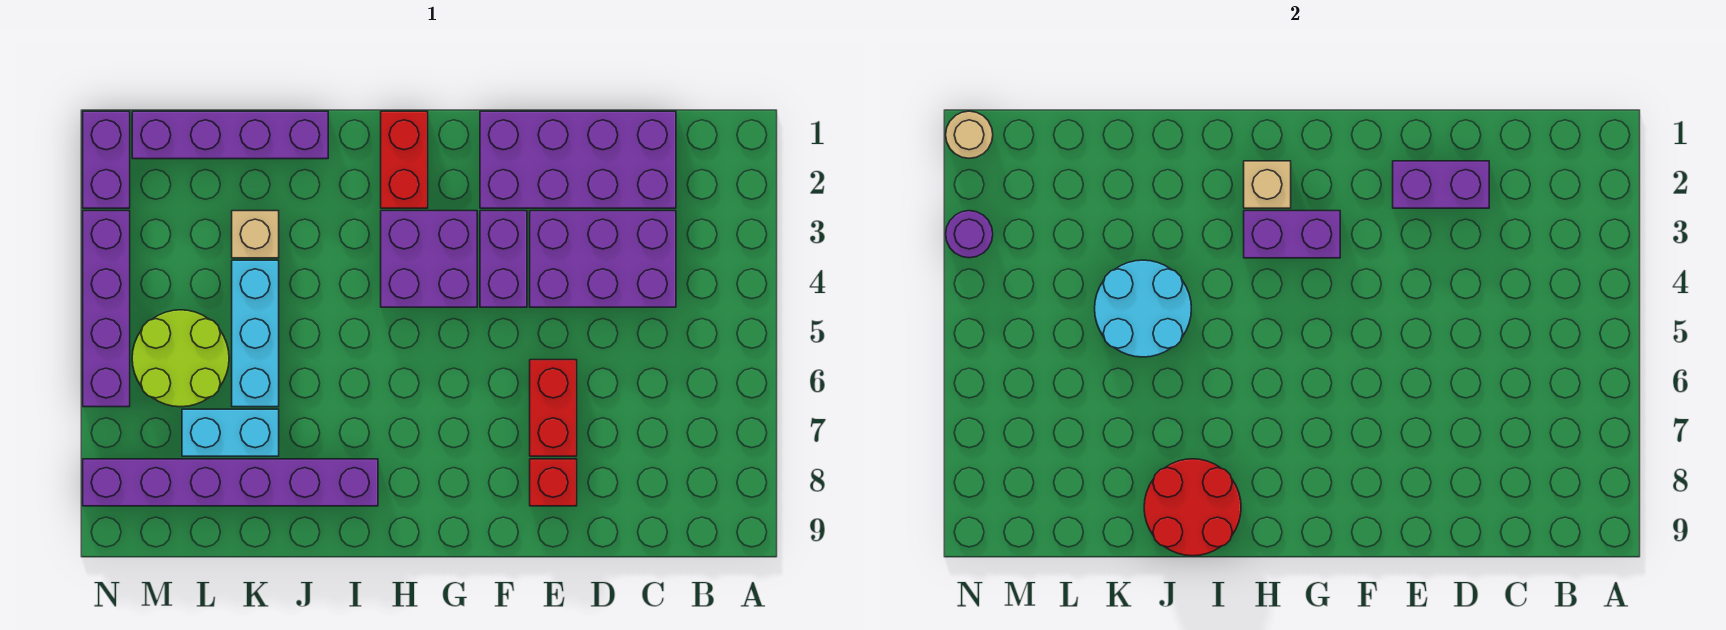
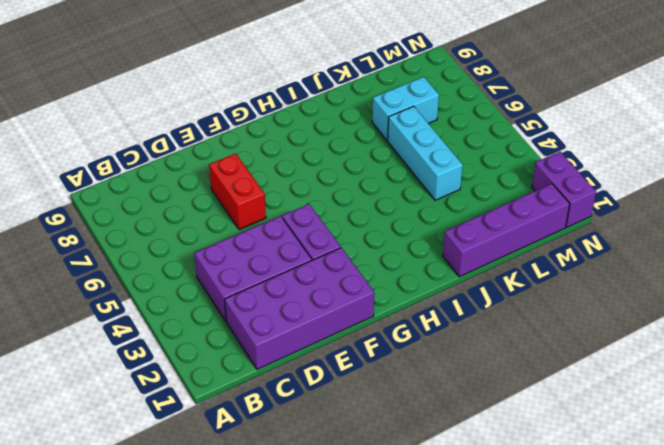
none -> red 1x1 brick [530,459,577,506]
none -> purple 2x2 brick [381,211,477,307]
none -> red 1x2 brick [381,111,428,208]

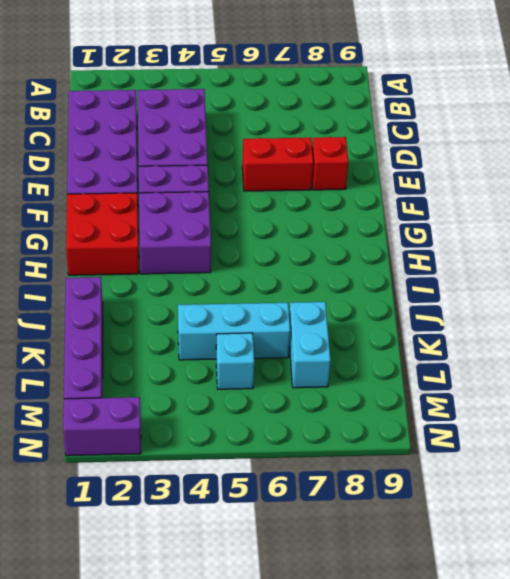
red 2x2 brick [66,193,139,275] -> red 1x2 brick [381,111,428,208]
cyan 1x1 brick [216,333,254,389] -> lime 2x2 round brick [132,310,229,407]
none -> purple 1x6 brick [83,459,378,506]
none -> tan 1x1 brick [232,211,279,258]
none -> purple 1x4 brick [83,211,130,407]

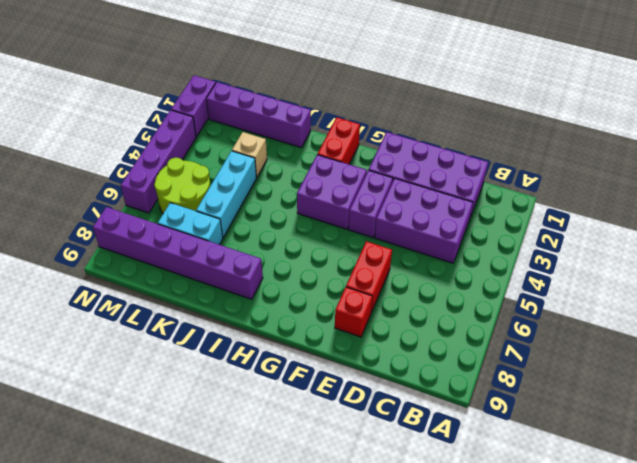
none -> purple 1x2 brick [1393,161,1489,208]
none -> purple 1x2 brick [1244,211,1340,258]
none -> tan 1x1 brick [1244,161,1291,208]

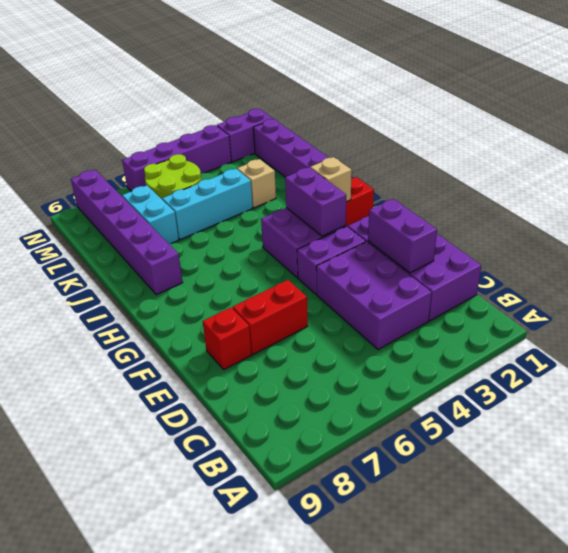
none -> red 2x2 round brick [1144,459,1241,556]
none -> cyan 2x2 round brick [1095,260,1191,357]
none -> tan 1x1 round brick [946,111,993,158]

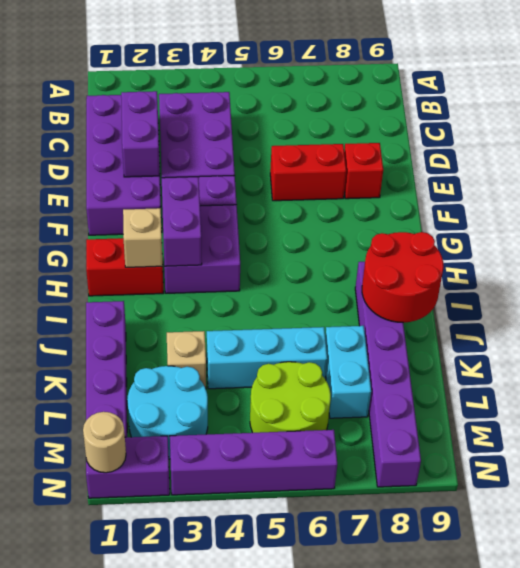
cyan 2x2 round brick [127,366,208,459] -> cyan 2x2 round brick moved to [1095,260,1191,357]
none -> purple 1x1 round brick [946,211,993,258]

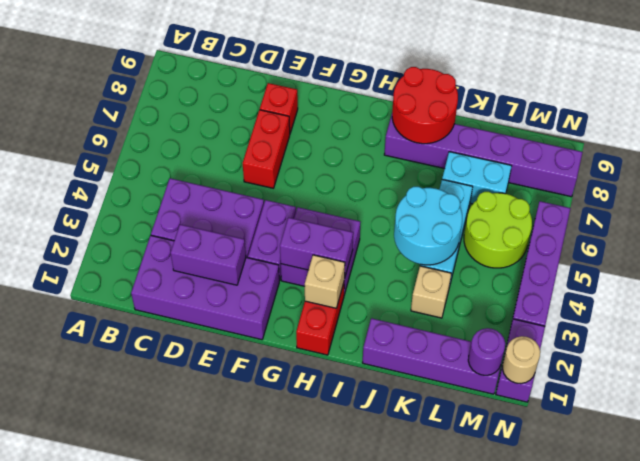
purple 1x1 round brick [468,328,505,375] -> purple 1x1 round brick moved to [946,211,993,258]

